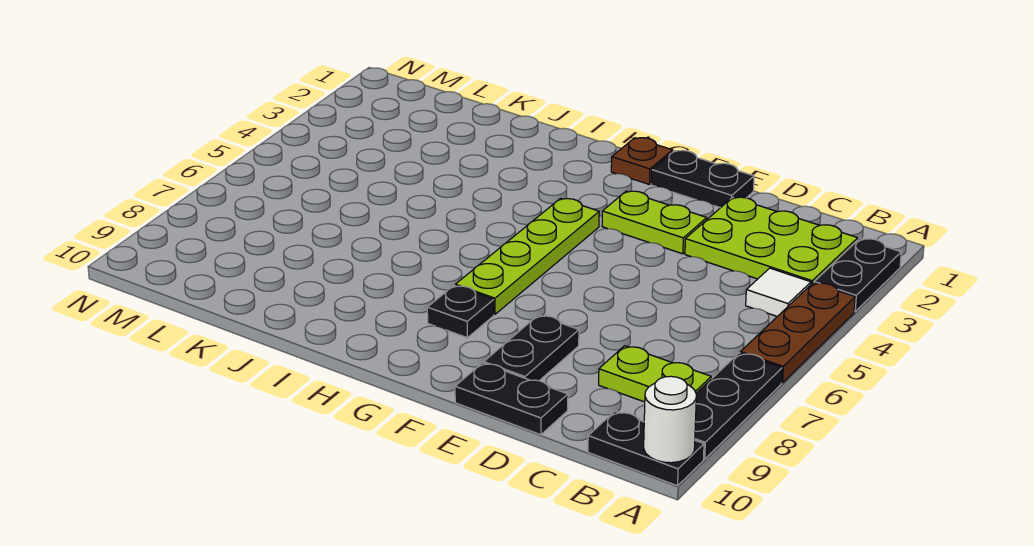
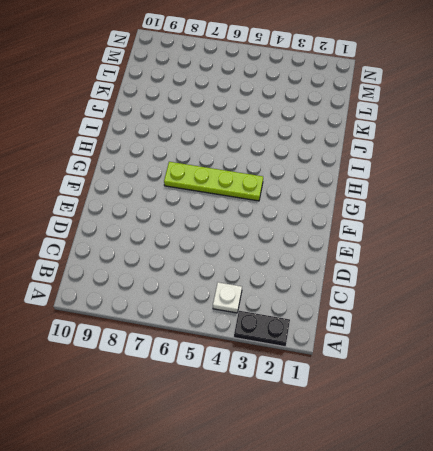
white 1x1 plate [213,282,242,313] -> white 1x1 tile [746,268,811,316]
none -> brown 1x3 plate [740,283,855,383]
none -> black 1x3 plate [695,353,782,459]
none -> black 1x2 plate [588,411,704,486]

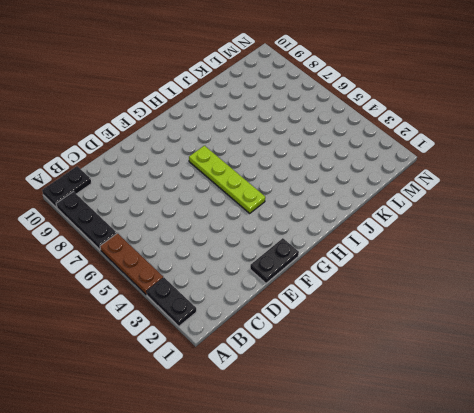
none -> lime 2x3 plate [685,197,858,284]
none -> white 1x1 tile [746,268,811,316]
none -> lime 1x2 plate [599,346,711,402]

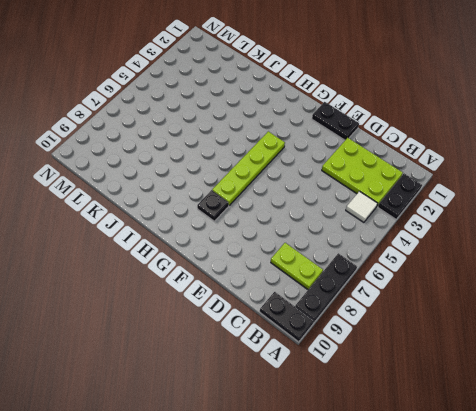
none -> brown 1x3 plate [740,283,855,383]
none -> black 1x2 plate [455,363,568,435]
none -> lime 1x2 plate [602,191,707,254]

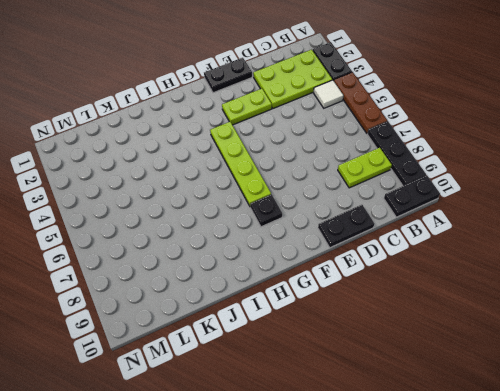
none -> black 1x2 plate [484,315,579,381]
none -> brown 1x1 plate [611,138,673,185]
none -> white 1x1 round brick [644,376,696,463]

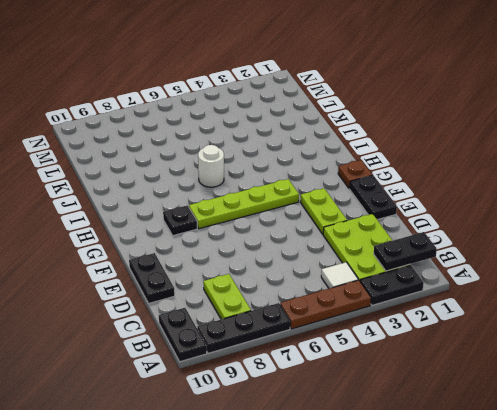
black 1x2 plate [374,232,437,271] -> black 1x2 plate moved to [484,315,579,381]
white 1x1 round brick [198,145,224,187] -> white 1x1 round brick moved to [644,376,696,463]

